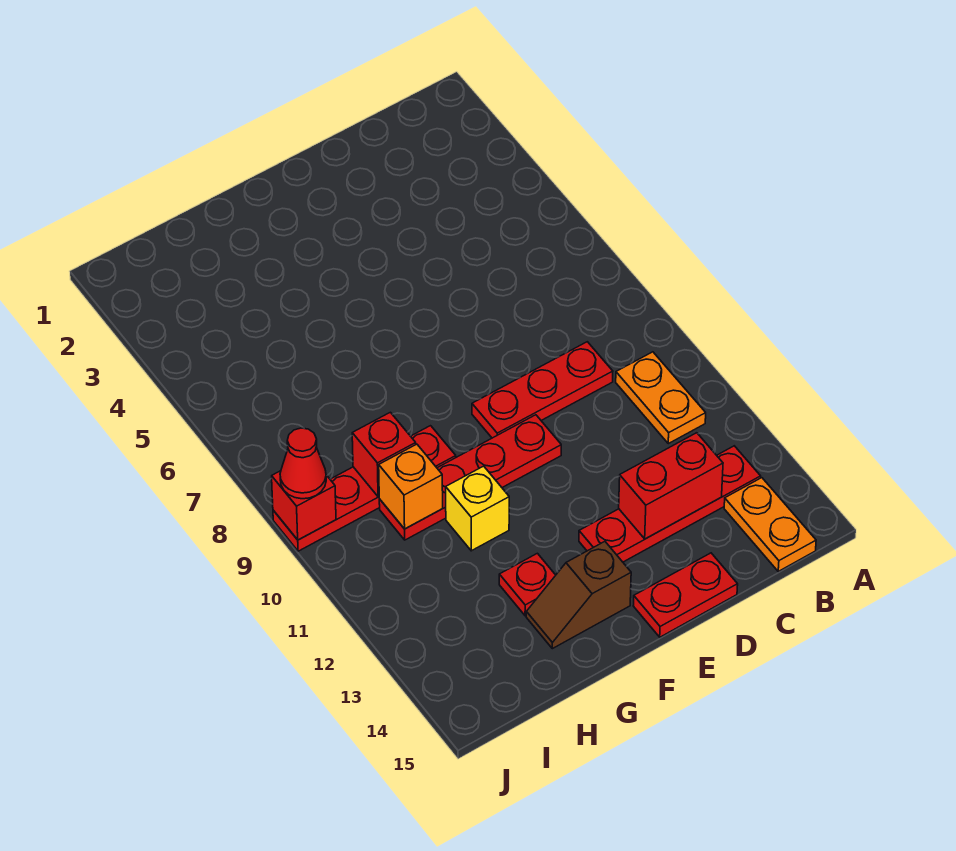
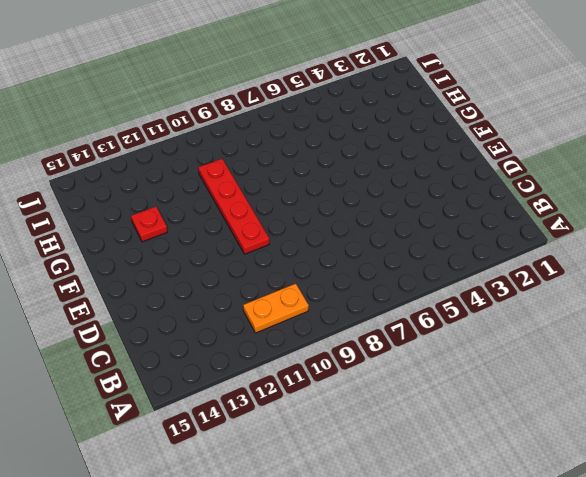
none -> red 1x4 plate [579,446,761,562]
none -> orange 1x2 plate [724,478,816,571]
none -> red 1x3 plate [472,342,613,438]

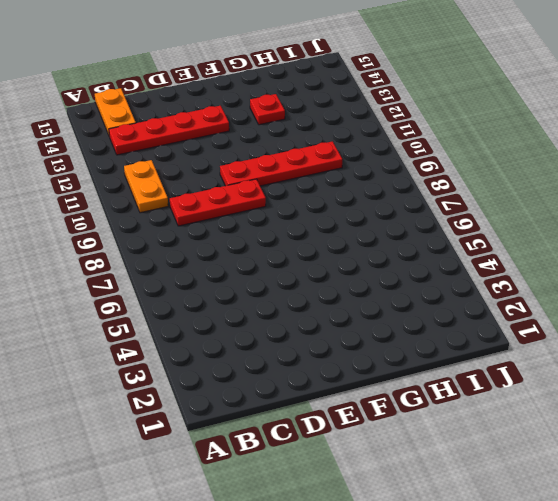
none -> red 1x2 plate [633,553,738,637]
none -> brown 1x2 slope [526,542,631,649]
none -> red 1x4 plate [273,426,456,551]

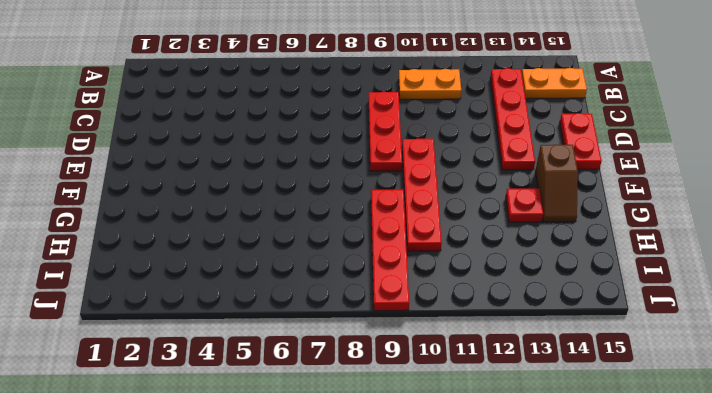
none -> yellow 1x1 brick [446,466,509,551]
none -> red 1x2 brick [619,433,723,539]
none -> red 1x1 brick [352,412,416,497]

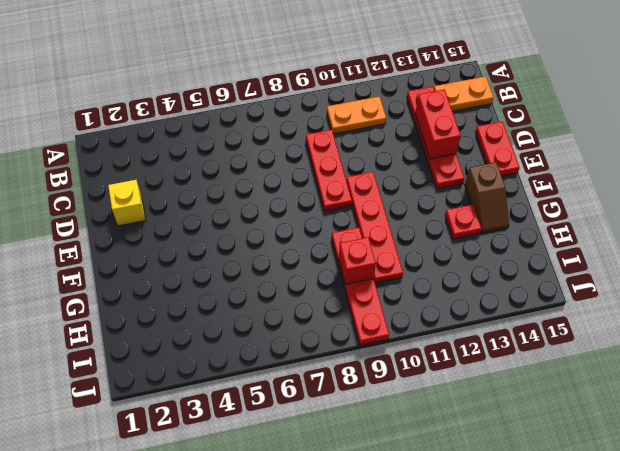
yellow 1x1 brick [108,180,146,226] -> yellow 1x1 brick moved to [446,466,509,551]
none -> orange 1x1 brick [379,444,443,529]
none -> red 1x1 brick [272,471,336,540]
none -> red 1x1 cone [280,428,326,499]

